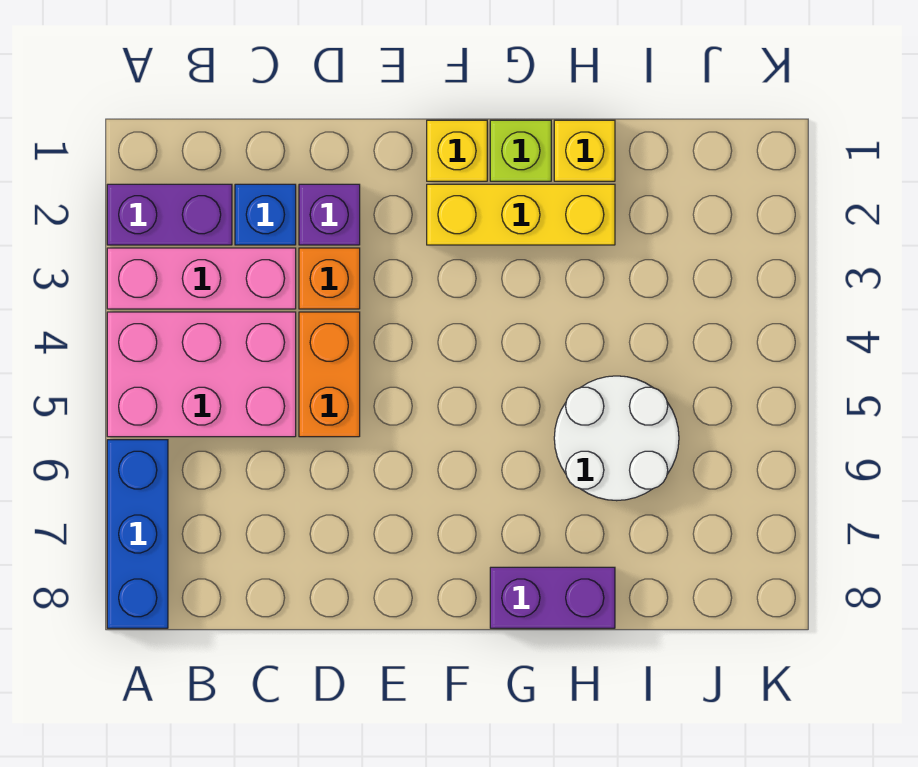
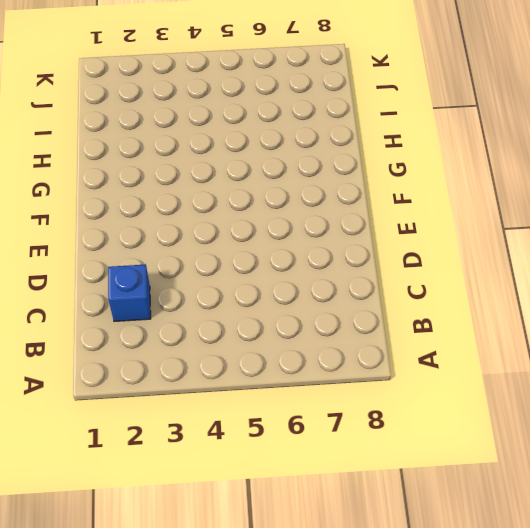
none -> purple 1x2 brick [107,184,232,245]
none -> pink 1x3 brick [107,248,296,309]
none -> pink 2x3 brick [107,312,296,437]

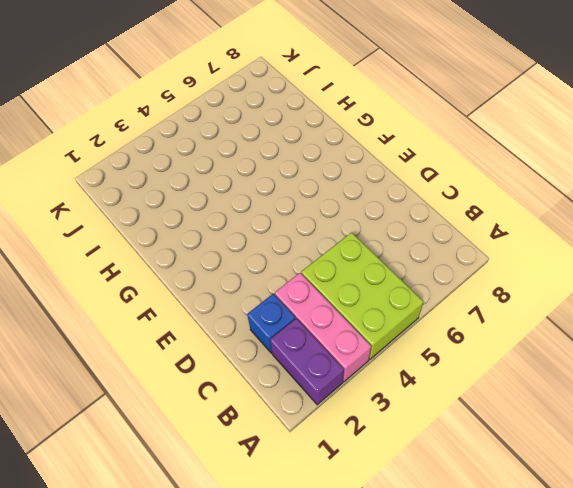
lime 2x3 brick [301,232,424,359] -> pink 2x3 brick [107,312,296,437]
none -> blue 1x3 brick [107,440,168,628]
none -> purple 1x1 brick [299,184,360,245]
none -> orange 1x1 brick [299,248,360,309]

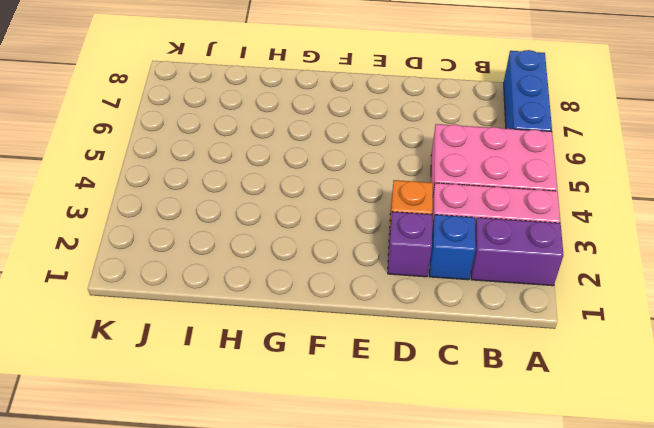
none -> orange 1x2 brick [299,312,360,437]
none -> yellow 1x1 brick [427,120,487,181]
none -> yellow 1x3 brick [427,184,615,245]

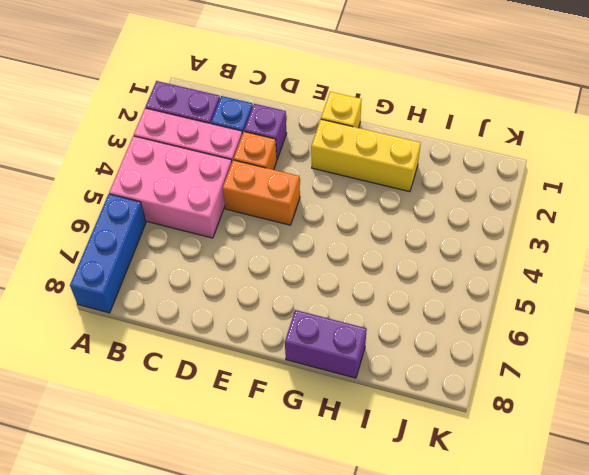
orange 1x2 brick [223,160,300,225] -> orange 1x2 brick turned to [299,312,360,437]
none -> lime 1x1 brick [490,120,551,181]
none -> yellow 1x1 brick [554,120,615,181]
none -> white 2x2 round brick [554,376,679,501]

